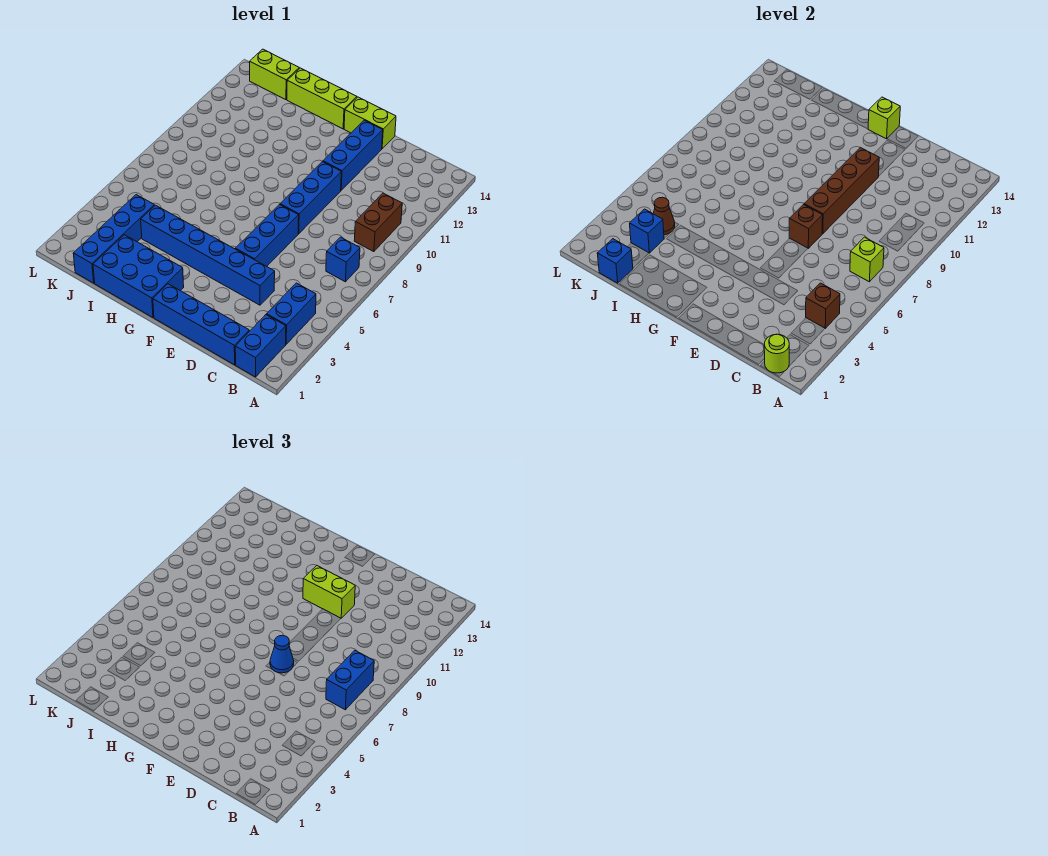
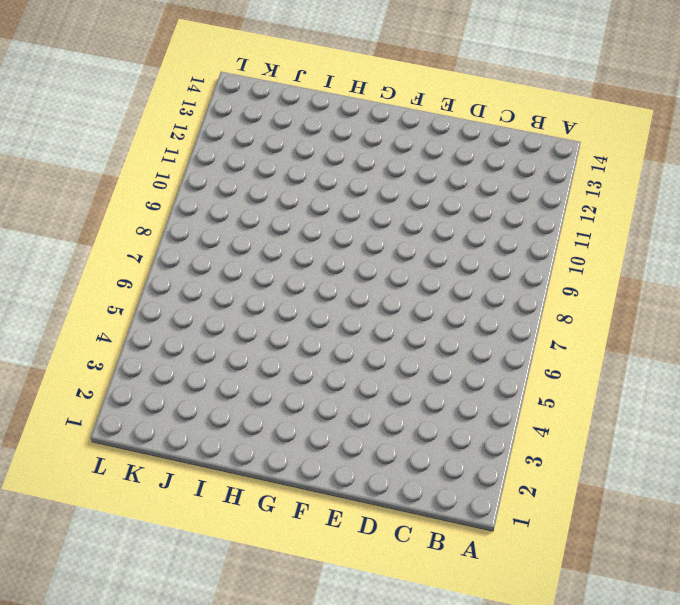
none -> blue 1x2 brick [235,315,286,377]
none -> blue 1x2 brick [267,283,316,344]
none -> blue 1x1 brick [326,237,360,282]

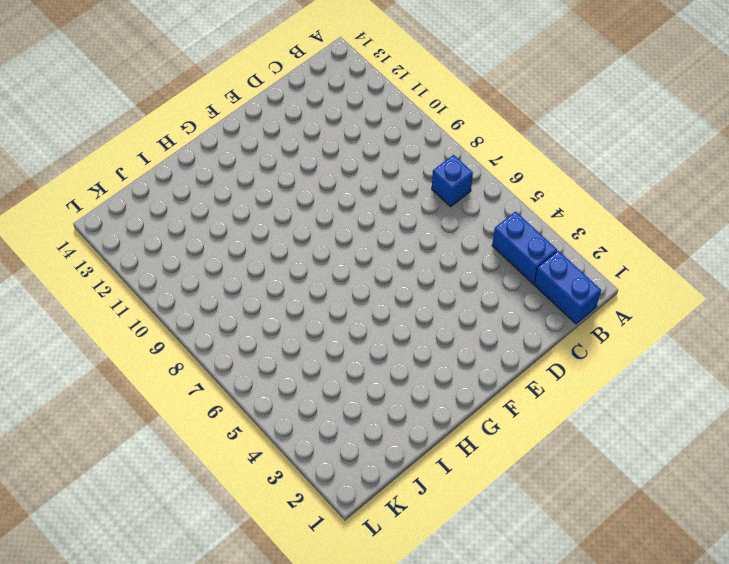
none -> brown 1x2 brick [354,193,402,252]
none -> blue 1x4 brick [153,284,249,365]
none -> blue 1x6 brick [141,205,275,305]

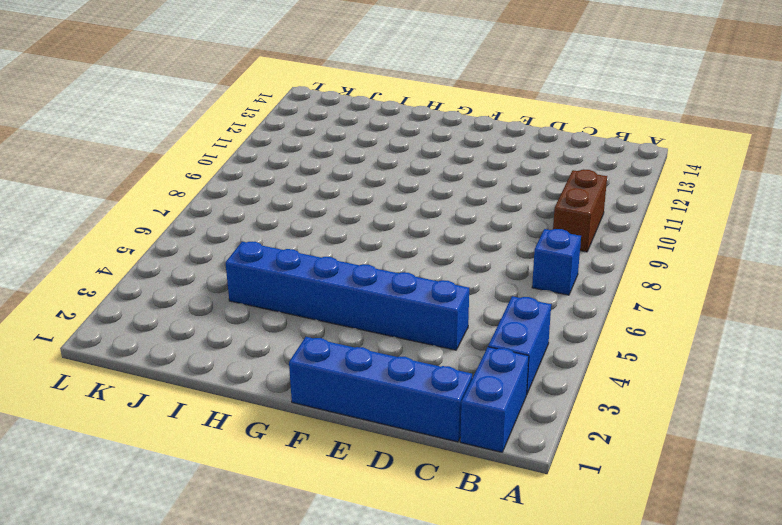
none -> blue 1x3 brick [235,205,299,266]
none -> blue 1x3 brick [280,162,341,234]
none -> blue 1x3 brick [323,120,383,190]

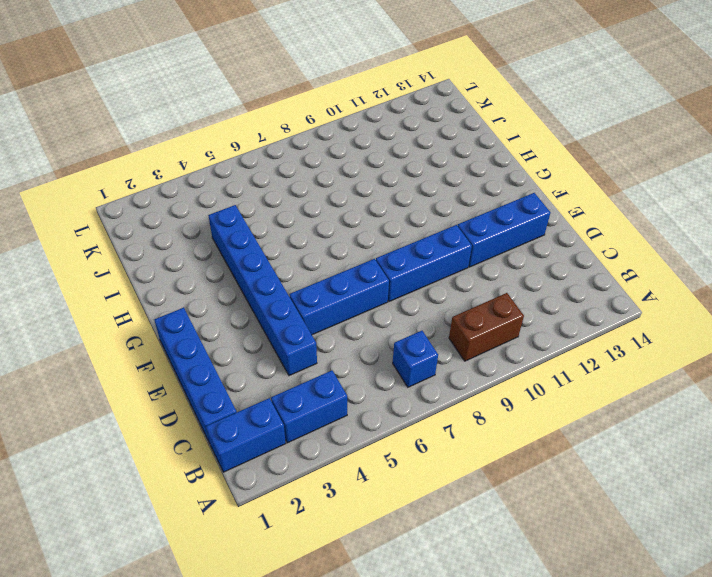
none -> lime 1x2 brick [344,97,396,149]
none -> blue 2x3 brick [93,235,184,317]
none -> lime 1x3 brick [287,68,357,129]

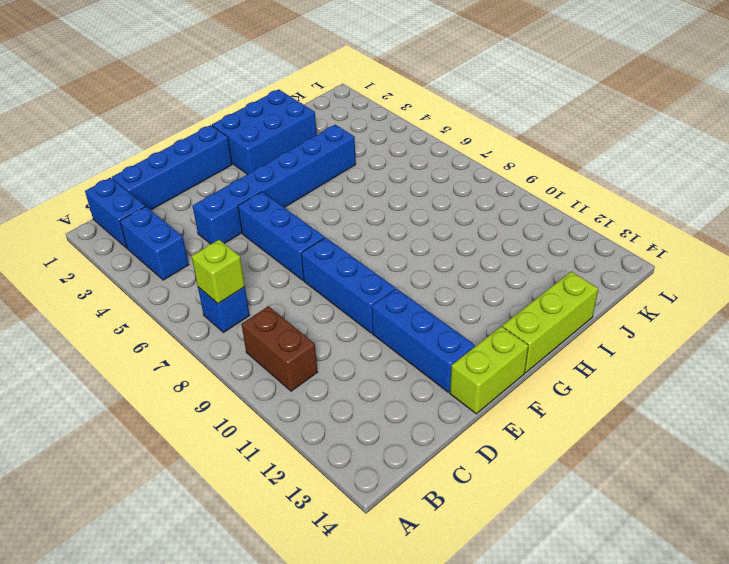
none -> blue 1x4 brick [73,195,154,283]
none -> lime 1x2 brick [250,49,299,100]
none -> lime 1x1 round brick [764,334,789,373]

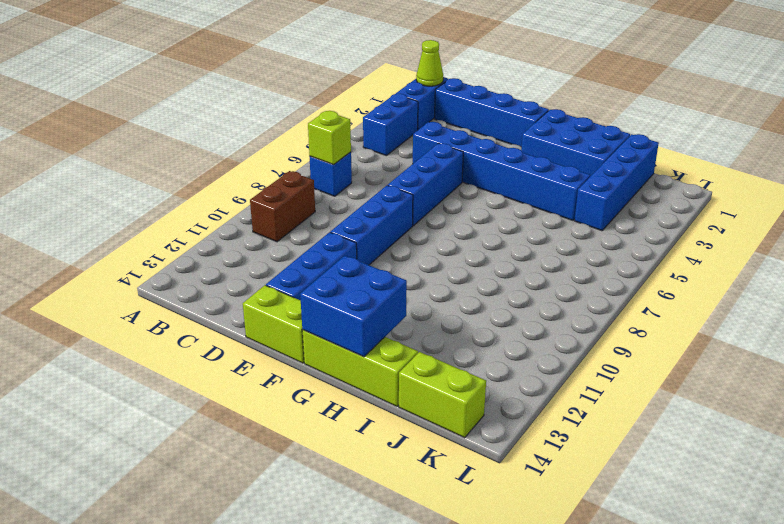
lime 1x1 cone [416,40,443,86] -> lime 1x1 round brick [764,334,789,373]
blue 2x2 brick [300,256,407,357] -> none
none -> brown 1x1 brick [806,283,840,328]
none -> brown 1x1 brick [789,205,823,248]
none -> brown 1x4 brick [804,148,879,234]

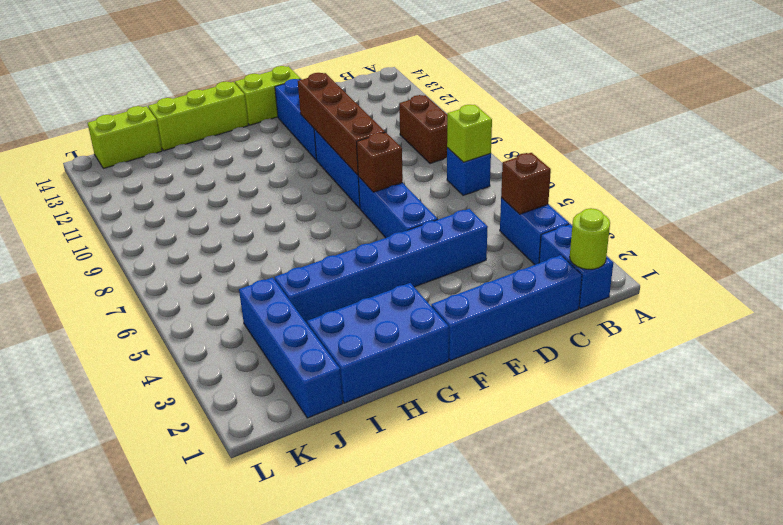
none -> lime 1x1 brick [868,97,900,139]
none -> blue 1x1 brick [597,239,633,283]
none -> blue 1x1 brick [630,209,664,253]

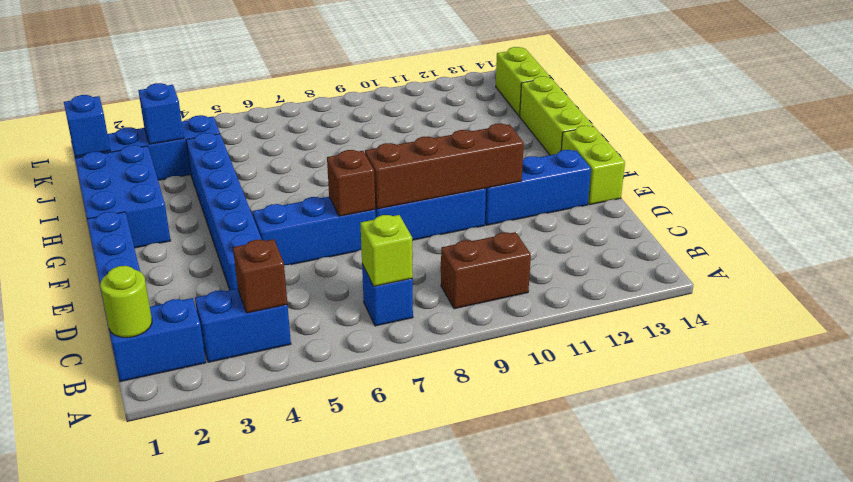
none -> lime 1x1 brick [868,97,900,139]
none -> brown 1x1 cone [653,197,675,235]
none -> blue 1x2 brick [326,650,374,710]

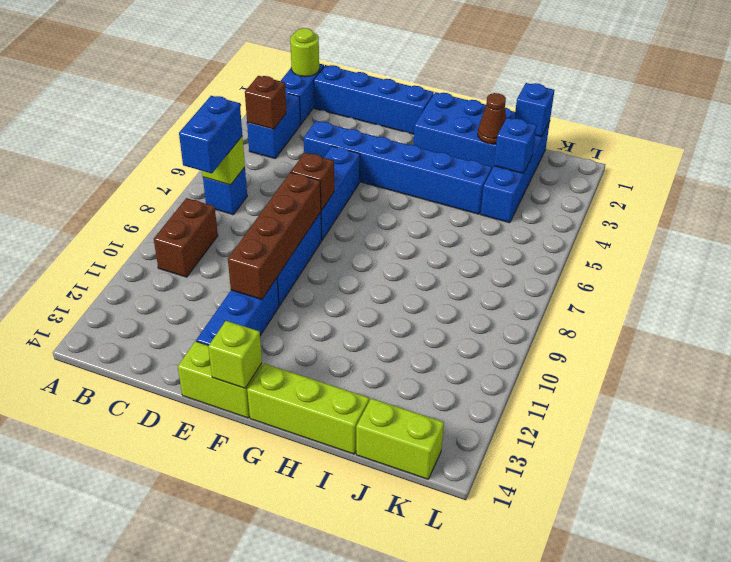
brown 1x1 cone [478,93,506,144] -> brown 1x1 cone moved to [653,197,675,235]
none -> blue 1x1 cone [270,635,294,673]
none -> lime 1x2 brick [303,566,355,618]

